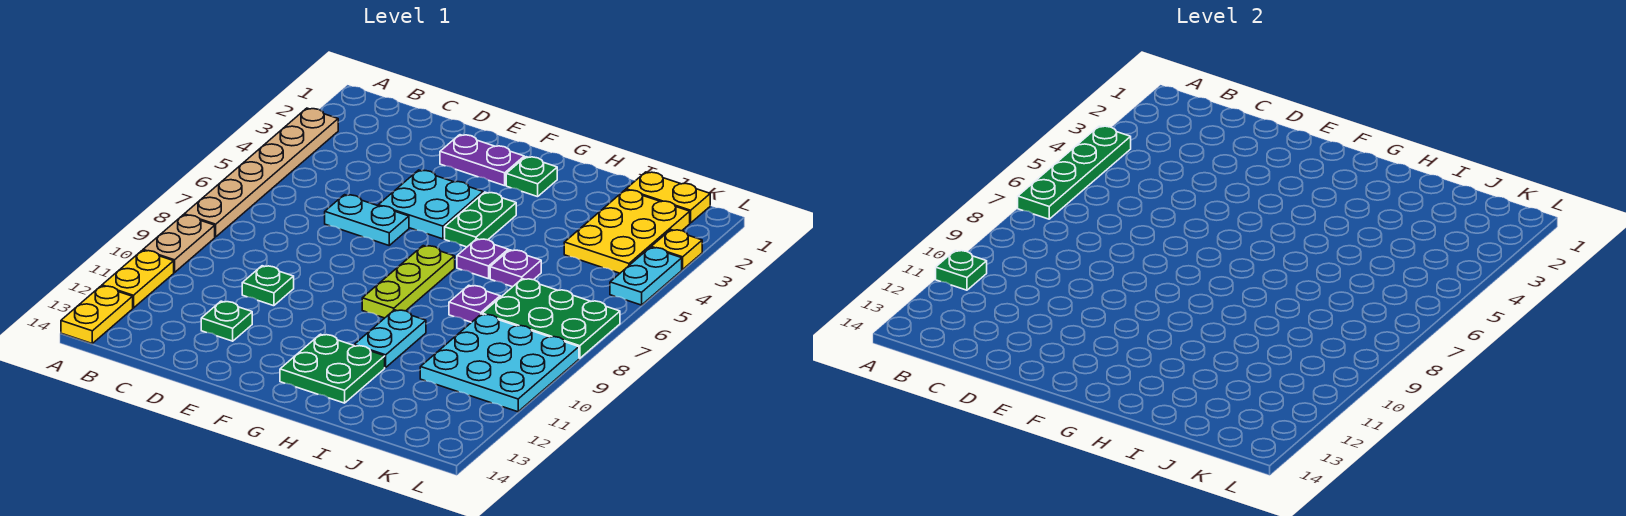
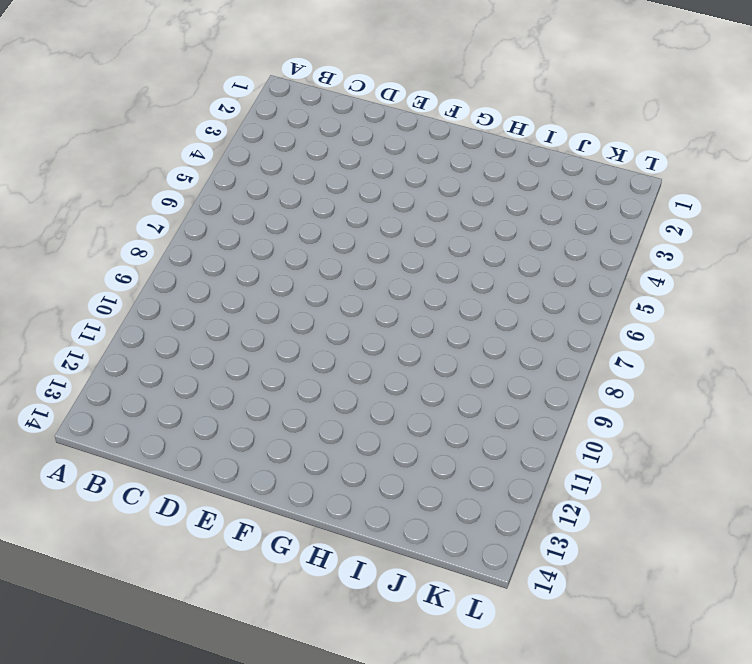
none -> tan 1x6 plate [184,108,338,237]
none -> tan 1x2 plate [143,215,215,273]
none -> yellow 1x2 plate [102,250,174,308]

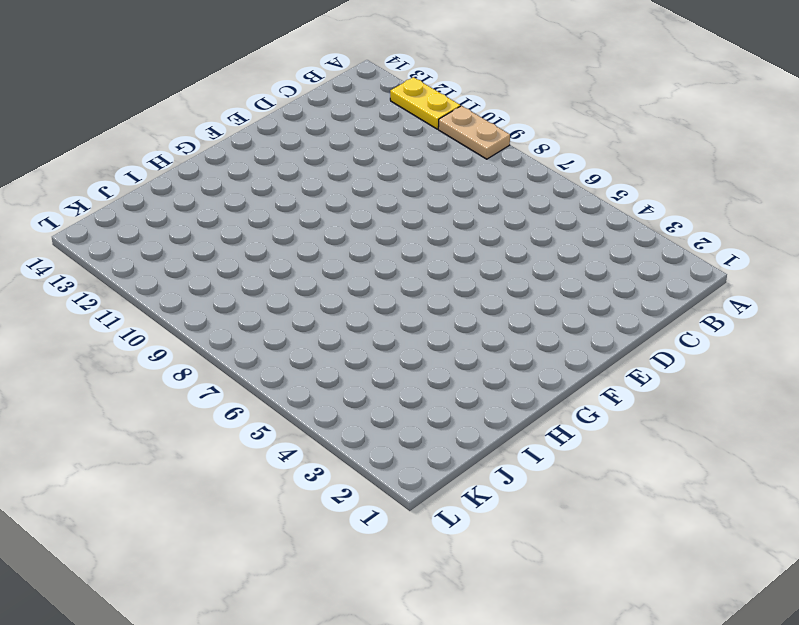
none -> tan 1x6 plate [184,108,338,237]
none -> yellow 1x2 plate [61,286,133,343]
none -> cyan 1x2 plate [325,195,409,245]

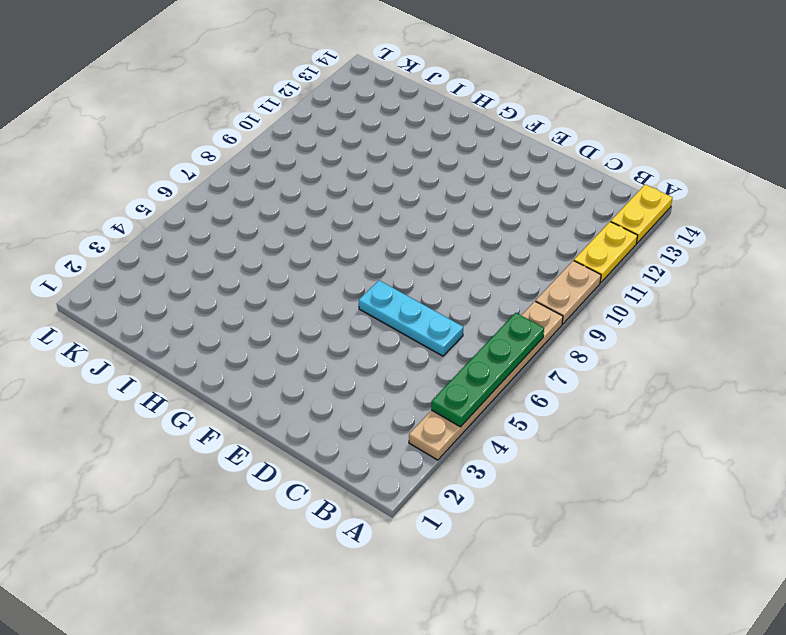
cyan 1x3 plate [359,280,463,356] -> cyan 1x2 plate [325,195,409,245]
none -> green 1x1 plate [242,266,294,306]
none -> green 1x1 plate [201,301,252,341]
none -> purple 1x2 plate [440,135,524,186]

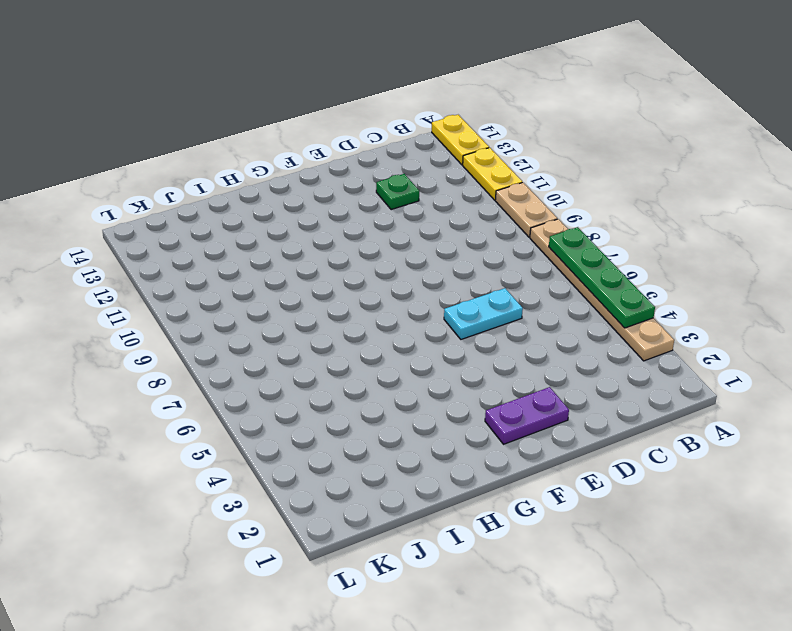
none -> green 1x1 plate [242,266,294,306]
none -> cyan 2x2 plate [378,170,483,239]
none -> green 1x1 plate [506,157,557,197]

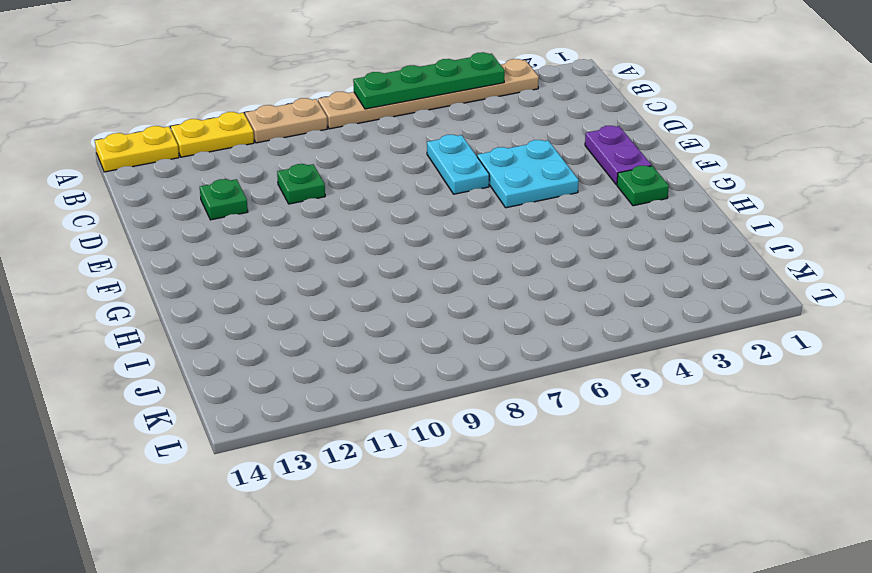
none -> green 1x2 plate [445,192,516,247]
none -> lime 1x3 plate [362,246,455,318]
none -> green 2x2 plate [280,334,385,403]

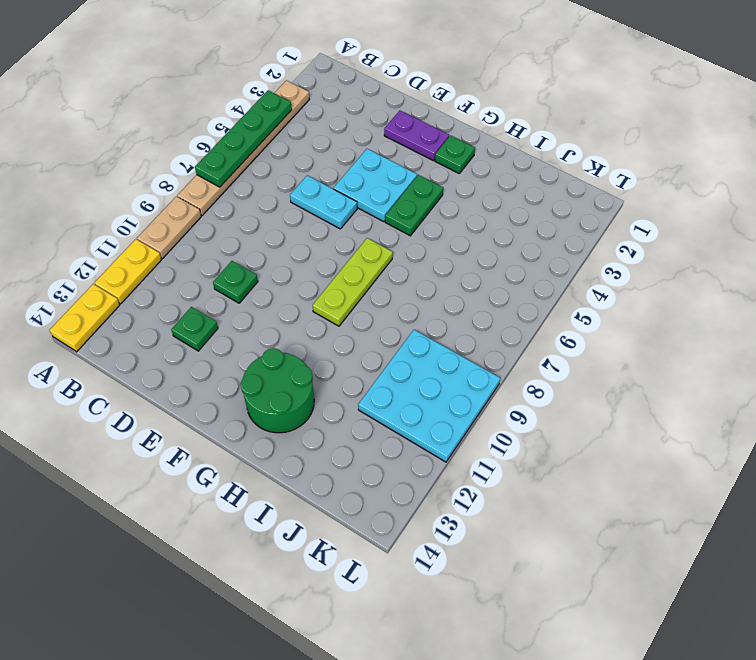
green 2x2 round brick [240,348,314,433] -> green 2x2 plate [280,334,385,403]
none -> purple 1x1 plate [457,239,508,279]
none -> cyan 1x2 plate [354,310,426,367]
none -> purple 1x1 plate [490,250,541,287]

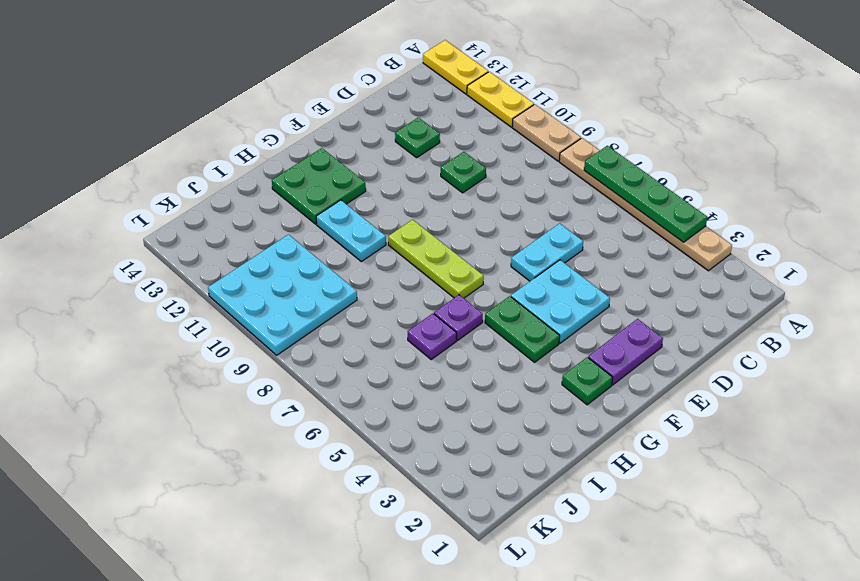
none -> purple 1x1 plate [449,285,500,322]
none -> yellow 1x2 plate [626,172,710,223]
none -> yellow 2x3 plate [564,190,690,273]

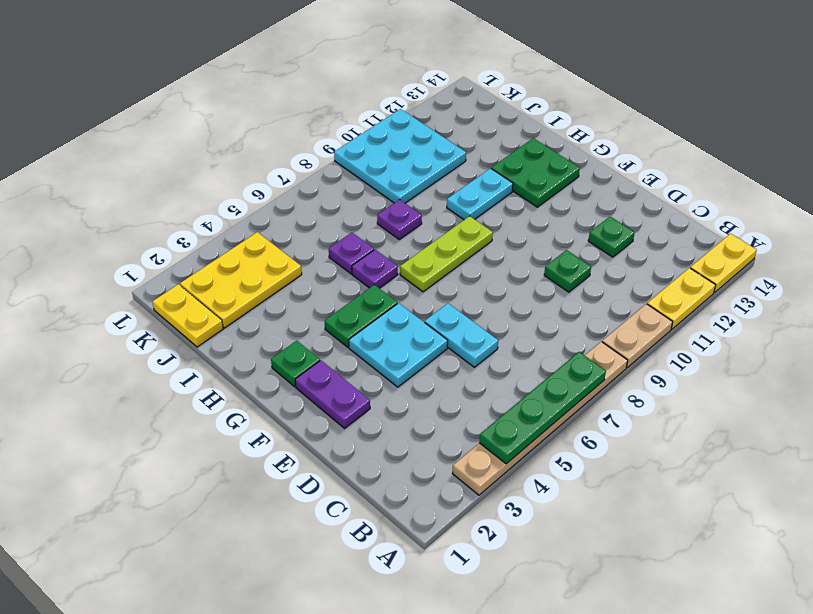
none -> green 2x3 plate [482,279,620,358]
none -> yellow 1x1 plate [651,230,702,270]
none -> cyan 1x2 plate [610,247,682,305]

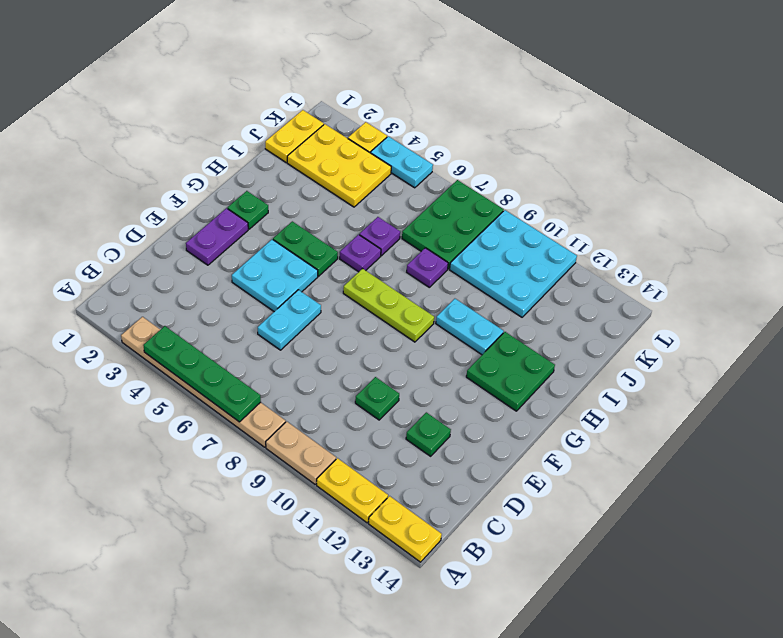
none -> green 1x1 plate [936,250,987,290]

